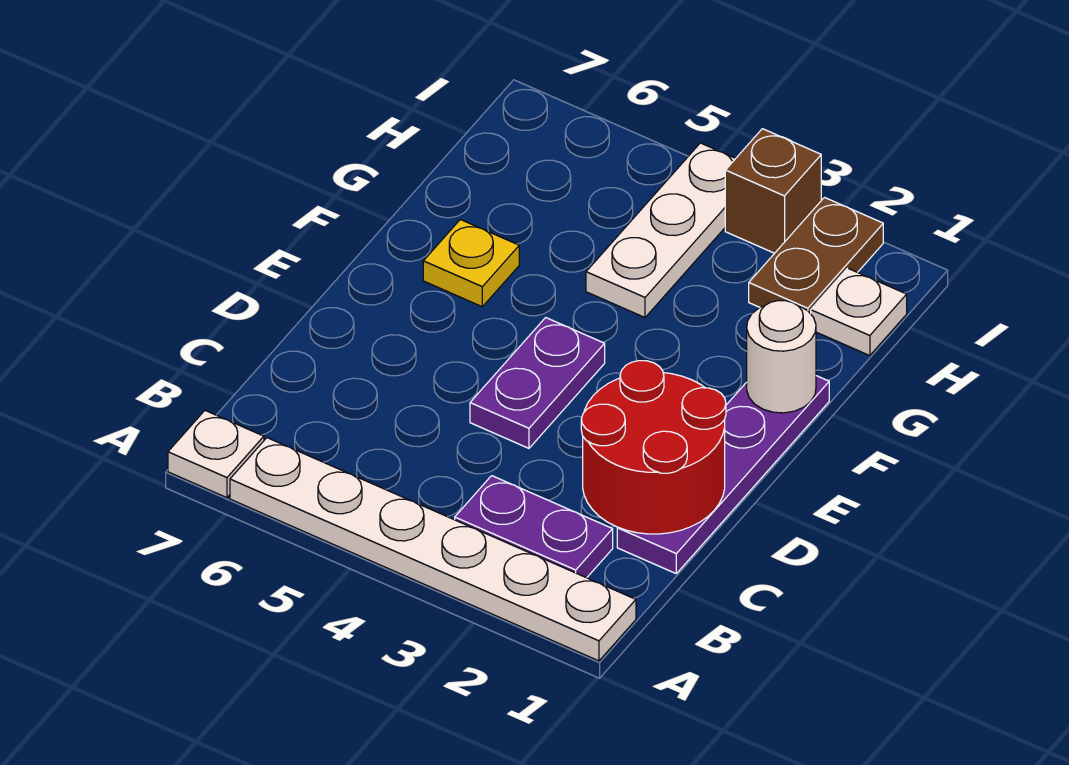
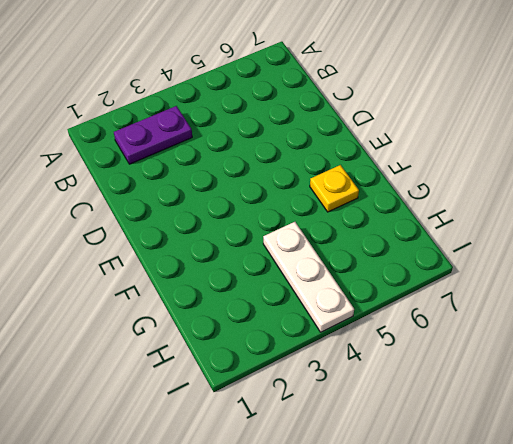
none -> white 1x6 plate [230,438,636,661]
none -> white 1x1 plate [168,411,264,498]
none -> purple 1x4 plate [617,376,829,573]

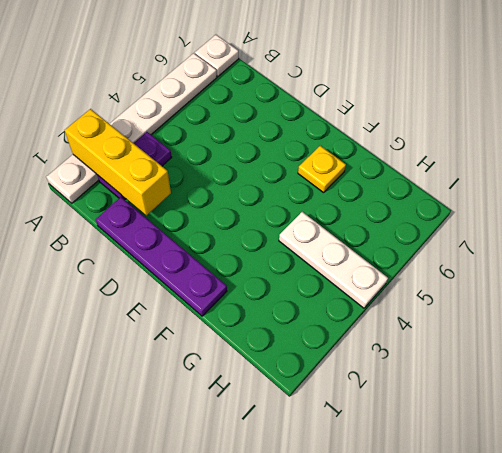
yellow 1x3 brick [65,109,171,216] -> red 2x2 round brick [581,361,726,534]
none -> purple 1x2 plate [470,318,605,448]
none -> white 1x1 plate [811,268,907,356]
none -> brown 1x2 plate [749,198,883,314]

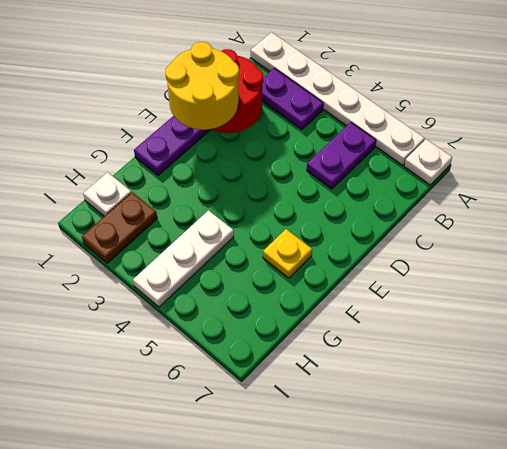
purple 1x2 plate [307,122,376,189] -> purple 1x2 plate moved to [470,318,605,448]
yellow 2x2 round brick [165,42,239,130] -> none
none -> brown 1x1 brick [725,129,821,253]
none -> white 1x1 round brick [747,301,816,413]

